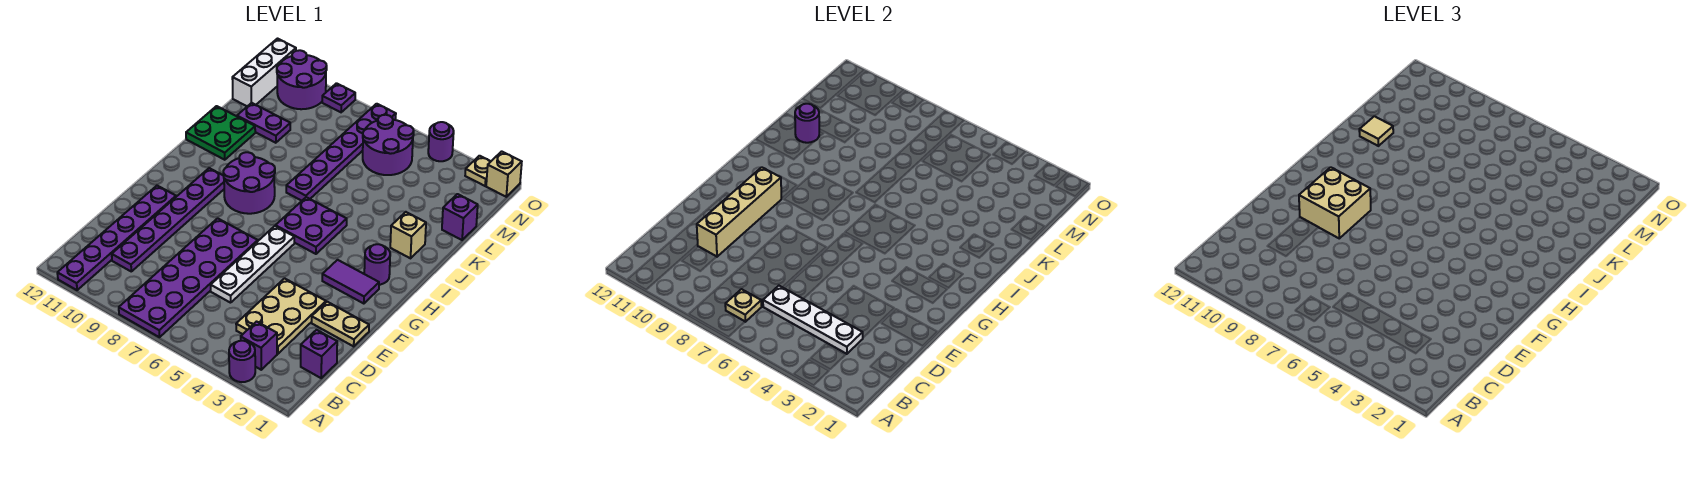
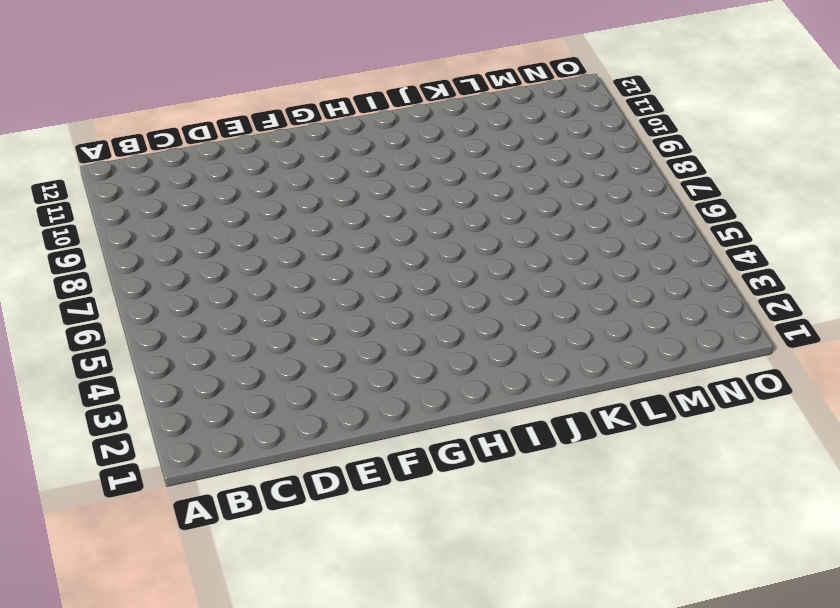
none -> purple 1x1 round brick [229,341,255,382]
none -> purple 2x6 plate [119,218,258,337]
none -> purple 1x6 plate [57,186,176,290]
none -> purple 1x1 brick [241,322,277,370]

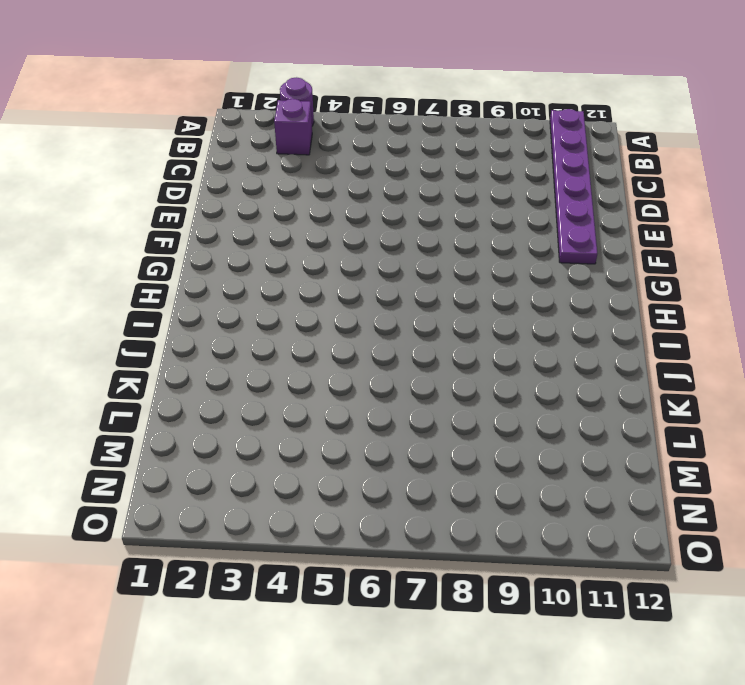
none -> purple 2x6 plate [119,218,258,337]
none -> purple 1x1 brick [301,330,337,378]
none -> tan 2x3 plate [236,278,326,354]
none -> purple 1x6 plate [112,168,224,271]

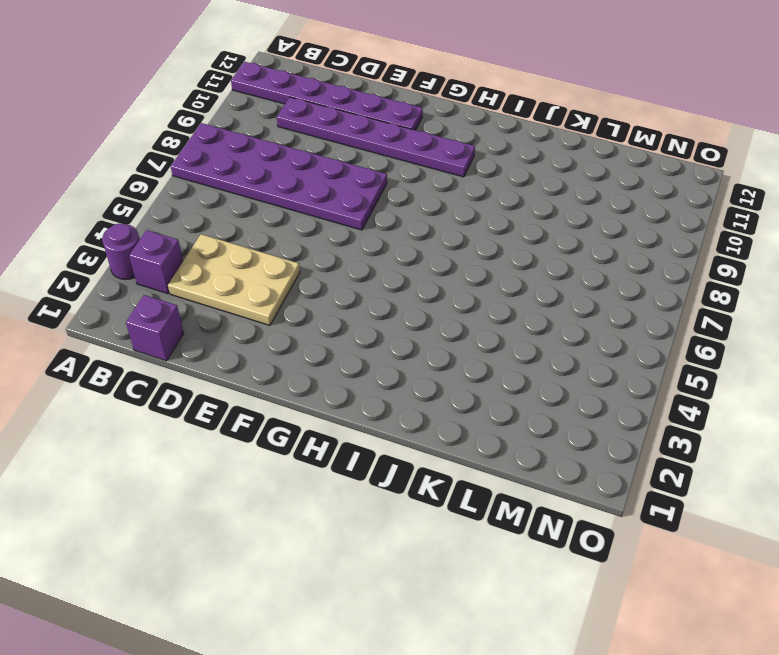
none -> white 1x4 plate [211,226,294,303]
none -> tan 1x2 plate [312,302,369,346]
none -> purple 1x2 tile [322,260,379,304]
none -> purple 1x1 round brick [364,244,390,285]

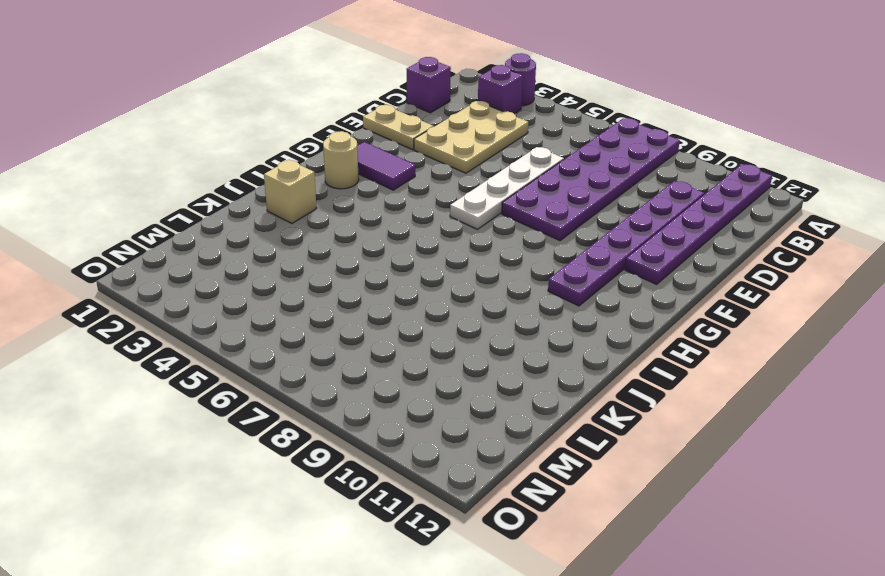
tan 1x1 round brick [323,131,359,189] -> purple 1x1 round brick [364,244,390,285]
none -> purple 2x2 plate [275,197,347,254]
none -> purple 2x2 round brick [223,152,275,214]
none -> purple 1x6 plate [286,104,396,201]
none -> green 2x2 plate [186,106,255,160]

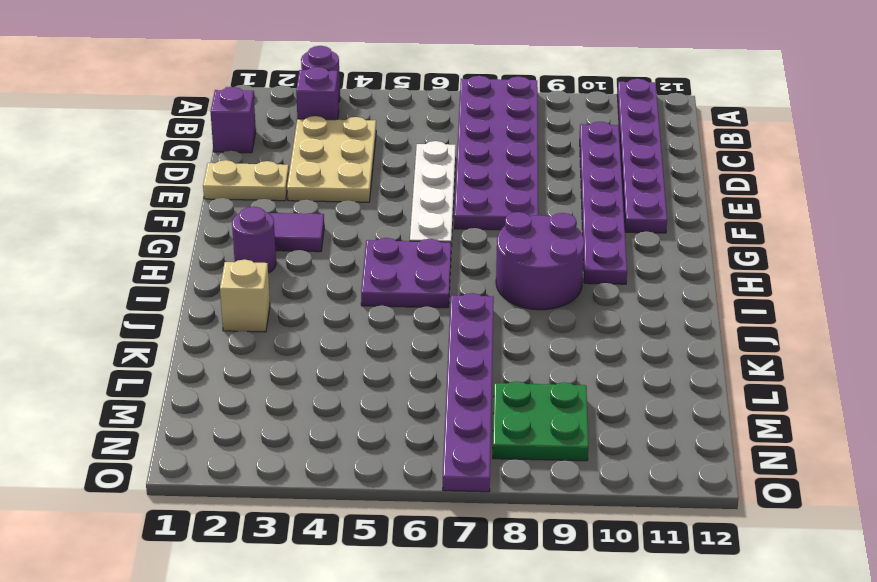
green 2x2 plate [493,381,588,461] -> green 2x2 plate moved to [186,106,255,160]
none -> purple 1x1 brick [442,194,478,240]
none -> purple 1x2 plate [237,103,290,143]
none -> purple 2x2 round brick [363,115,414,175]
none -> white 1x3 brick [232,39,296,106]

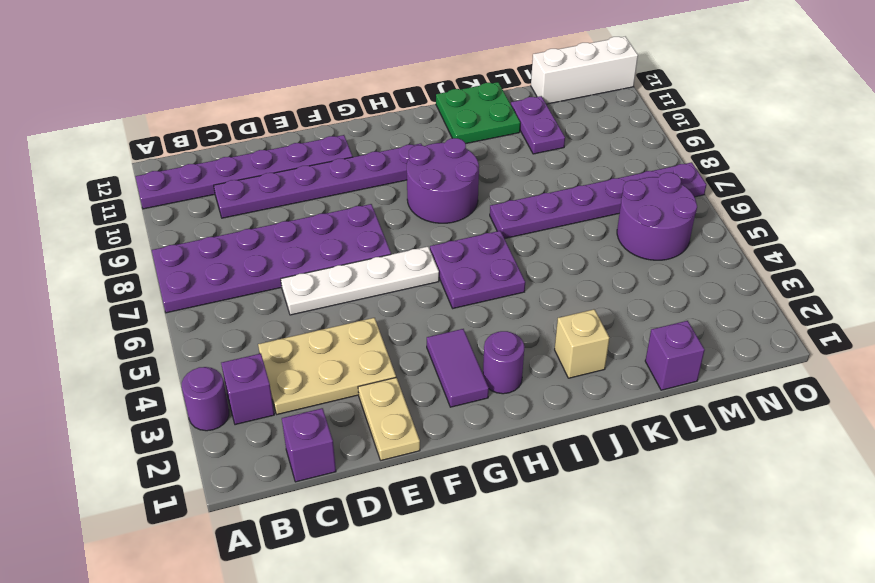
none -> purple 2x2 round brick [277,50,327,109]
none -> tan 1x1 brick [486,151,522,197]
none -> tan 1x1 plate [465,156,491,186]
none -> purple 1x1 round brick [428,122,454,161]

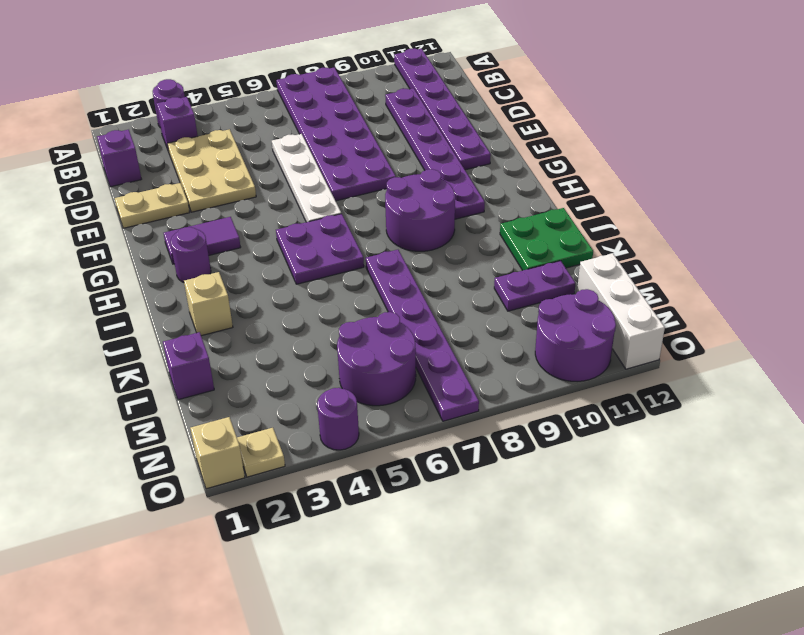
none -> purple 1x1 plate [322,83,355,112]
none -> tan 1x1 plate [725,289,761,322]
none -> white 1x4 plate [763,286,863,354]
none -> tan 1x4 brick [697,167,781,257]

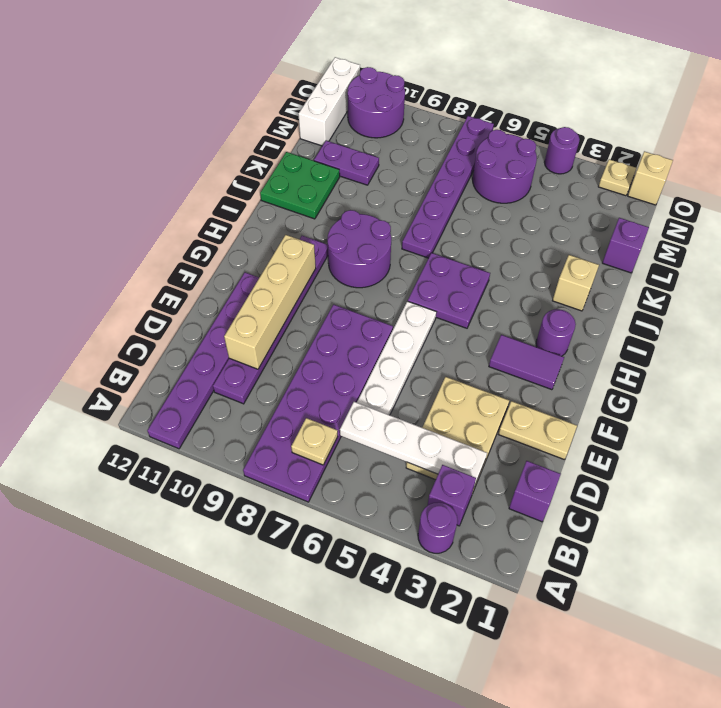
none -> purple 1x1 plate [322,83,355,112]
none -> purple 1x1 round brick [795,104,819,143]
none -> tan 2x2 brick [1299,167,1371,238]
none -> tan 1x1 tile [1359,116,1393,146]

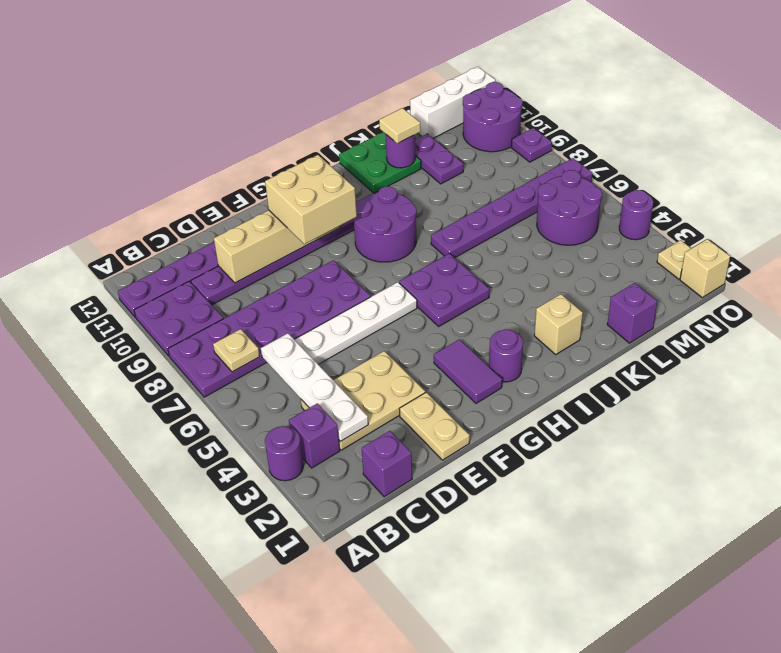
purple 2x2 plate [134,281,223,356] -> none

